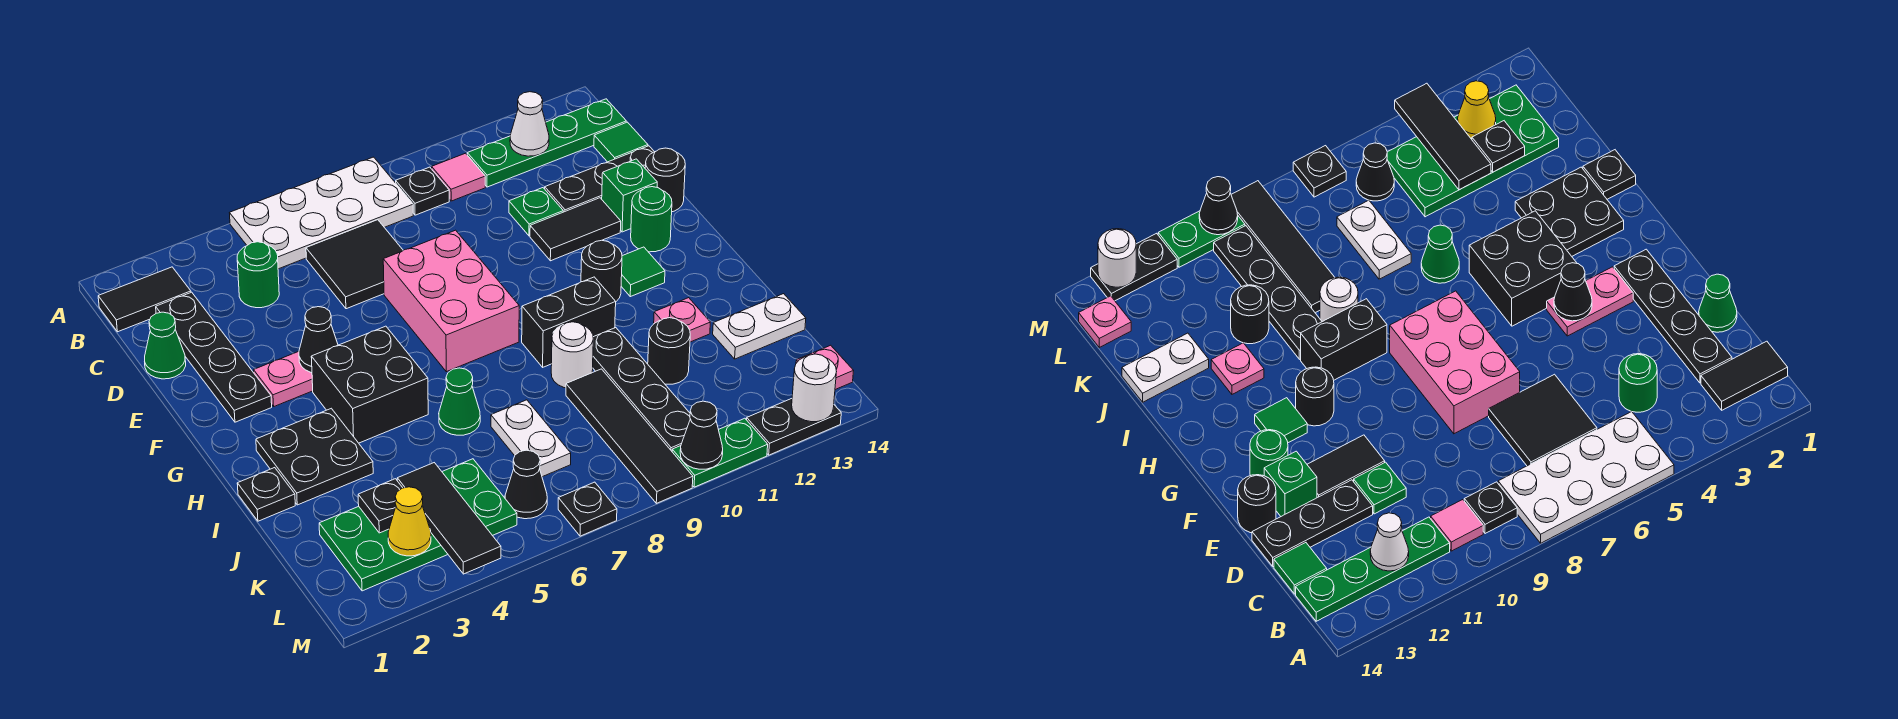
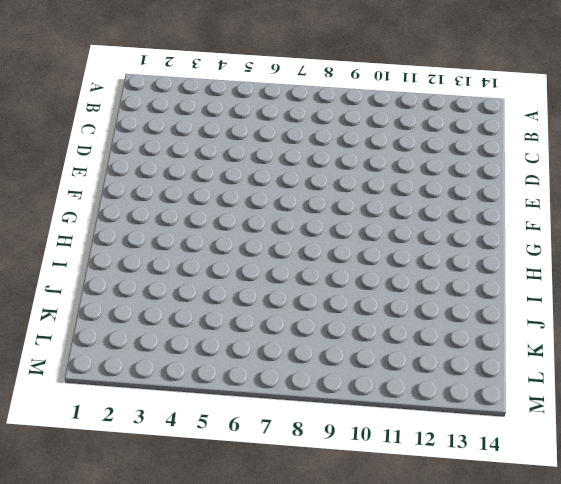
none -> white 2x4 plate [230,157,413,269]
none -> black 1x2 tile [98,267,191,332]
none -> black 1x1 plate [396,167,449,215]
none -> pink 1x1 tile [432,153,485,201]

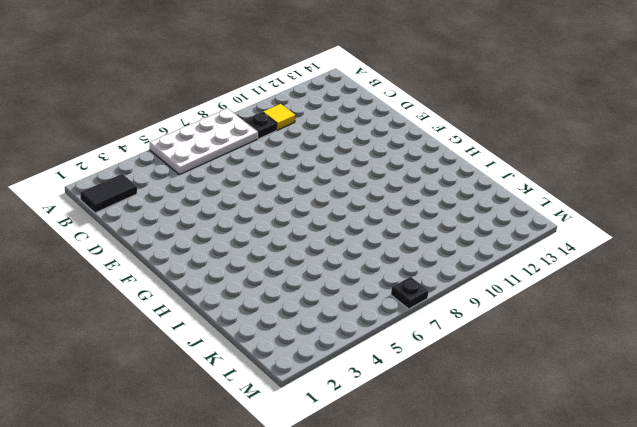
yellow 1x1 tile [263,104,295,130] -> pink 1x1 tile [432,153,485,201]
none -> green 1x4 plate [467,99,626,187]
none -> black 1x4 plate [156,292,272,422]
none -> green 1x1 round brick [237,242,279,308]
none -> black 2x2 tile [306,220,403,309]

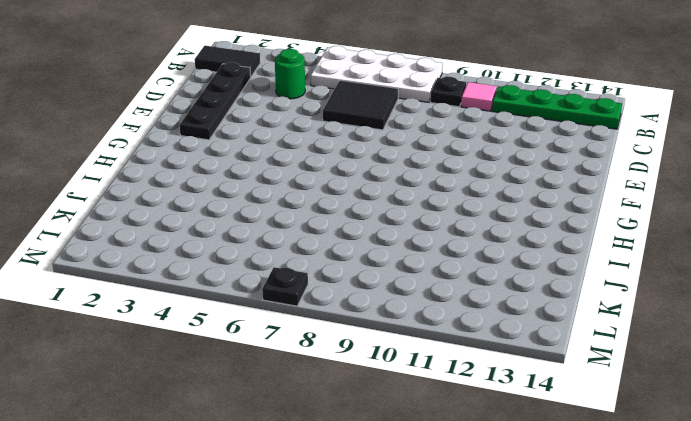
none -> green 1x1 tile [594,122,648,162]
none -> green 1x1 cone [145,312,186,379]
none -> green 1x1 plate [509,188,563,236]
none -> black 1x3 plate [545,146,654,212]

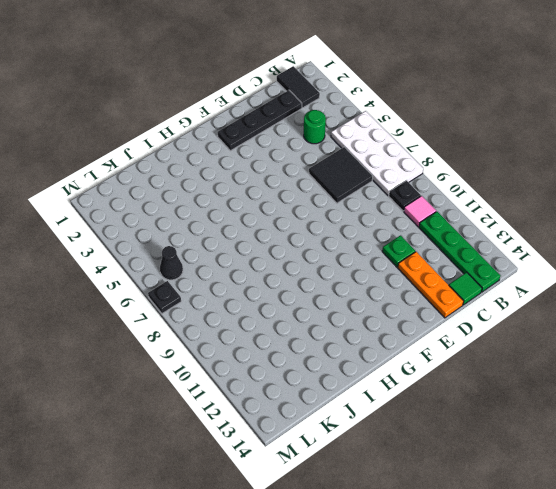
orange 1x3 plate [398,252,464,318] -> black 1x3 plate [545,146,654,212]
none -> green 1x1 cone [145,312,186,379]
none -> pink 2x3 brick [383,230,519,372]
none -> black 1x2 tile [530,198,621,261]
none -> green 1x1 brick [602,159,657,232]

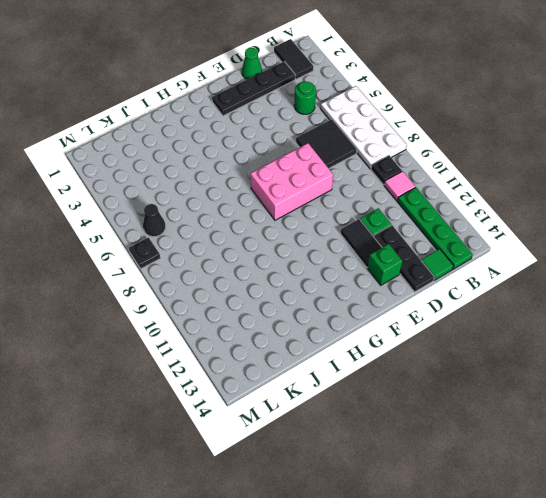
none -> black 1x1 round brick [645,148,685,212]
none -> pink 1x2 plate [254,352,313,406]
none -> green 1x1 round brick [631,187,672,252]
none -> black 2x2 brick [311,326,428,443]

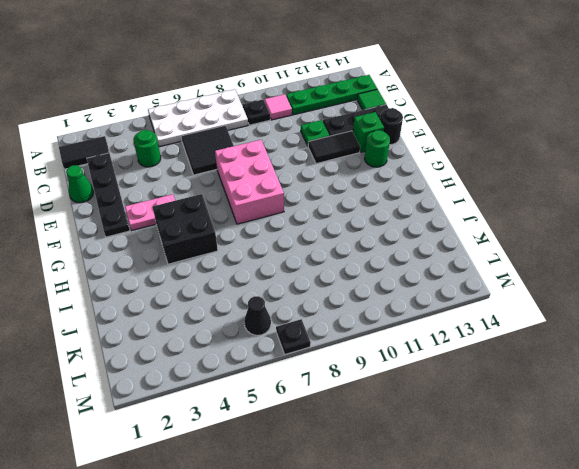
none -> black 1x1 round brick [581,240,622,302]
none -> green 1x1 tile [621,247,665,297]
none -> black 2x2 plate [256,408,373,505]
none -> black 1x2 brick [522,277,616,367]

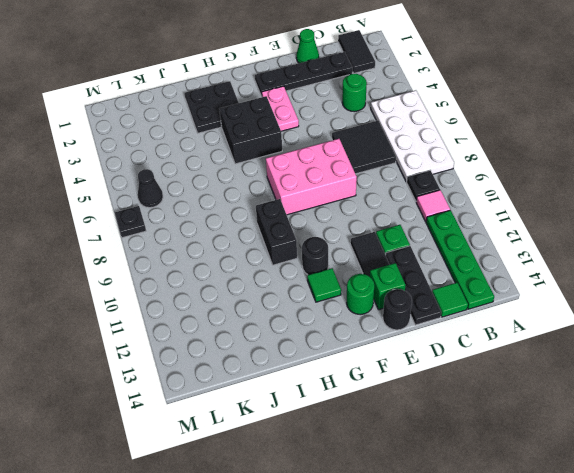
none -> black 1x1 plate [237,468,295,521]
none -> green 1x1 cone [439,368,480,435]
none -> white 1x1 round brick [551,322,593,388]
none -> black 1x4 plate [593,328,690,451]

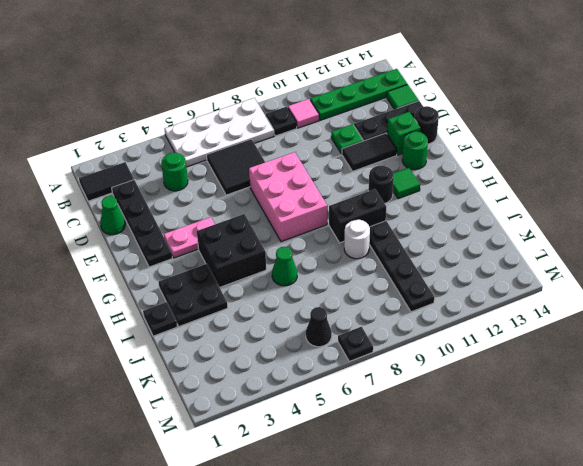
none -> pink 1x1 plate [654,298,710,342]
none -> white 1x2 plate [491,400,571,477]
none -> black 1x4 tile [566,369,693,503]
none -> black 1x1 round brick [648,318,690,384]

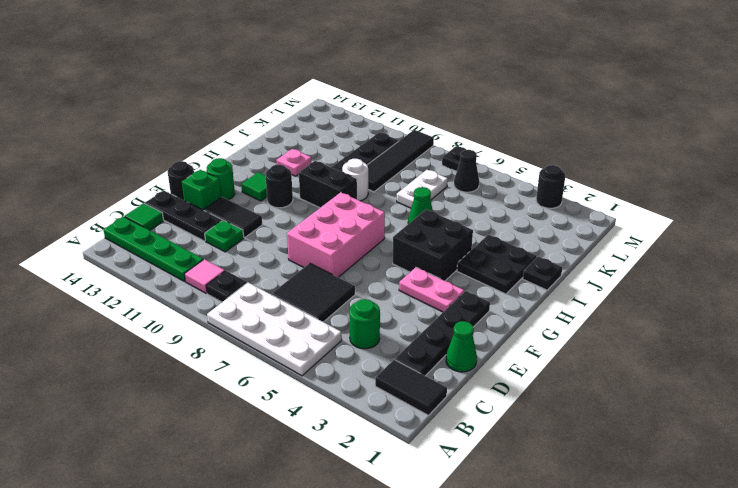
black 1x1 round brick [536,165,565,208] -> black 1x1 round brick moved to [648,318,690,384]
none -> white 1x2 plate [713,294,806,359]
none -> green 2x4 plate [319,459,517,591]
none -> pink 1x1 plate [796,345,853,390]
none -> green 1x2 plate [672,418,768,487]

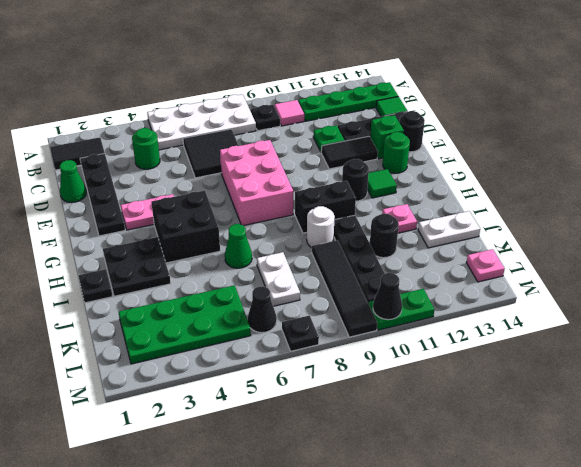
none -> black 1x2 plate [747,399,841,455]
none -> white 1x1 cone [510,92,549,156]
none -> black 1x1 cone [299,307,338,373]
none -> black 1x1 plate [358,479,402,533]

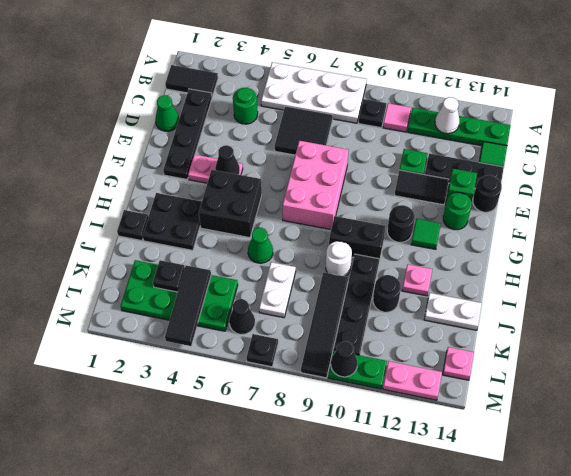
pink 1x2 plate [383,361,442,400] -> black 1x2 plate [747,399,841,455]
none -> yellow 1x1 cone [388,487,431,556]
none -> white 1x1 round brick [792,354,837,422]

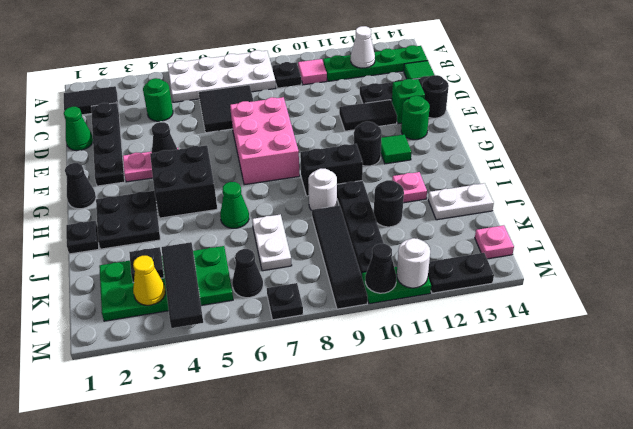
black 1x1 cone [65,163,96,209] -> none
white 1x1 round brick [397,238,430,288] -> white 1x1 round brick moved to [792,354,837,422]
none -> green 1x1 plate [509,188,563,236]

